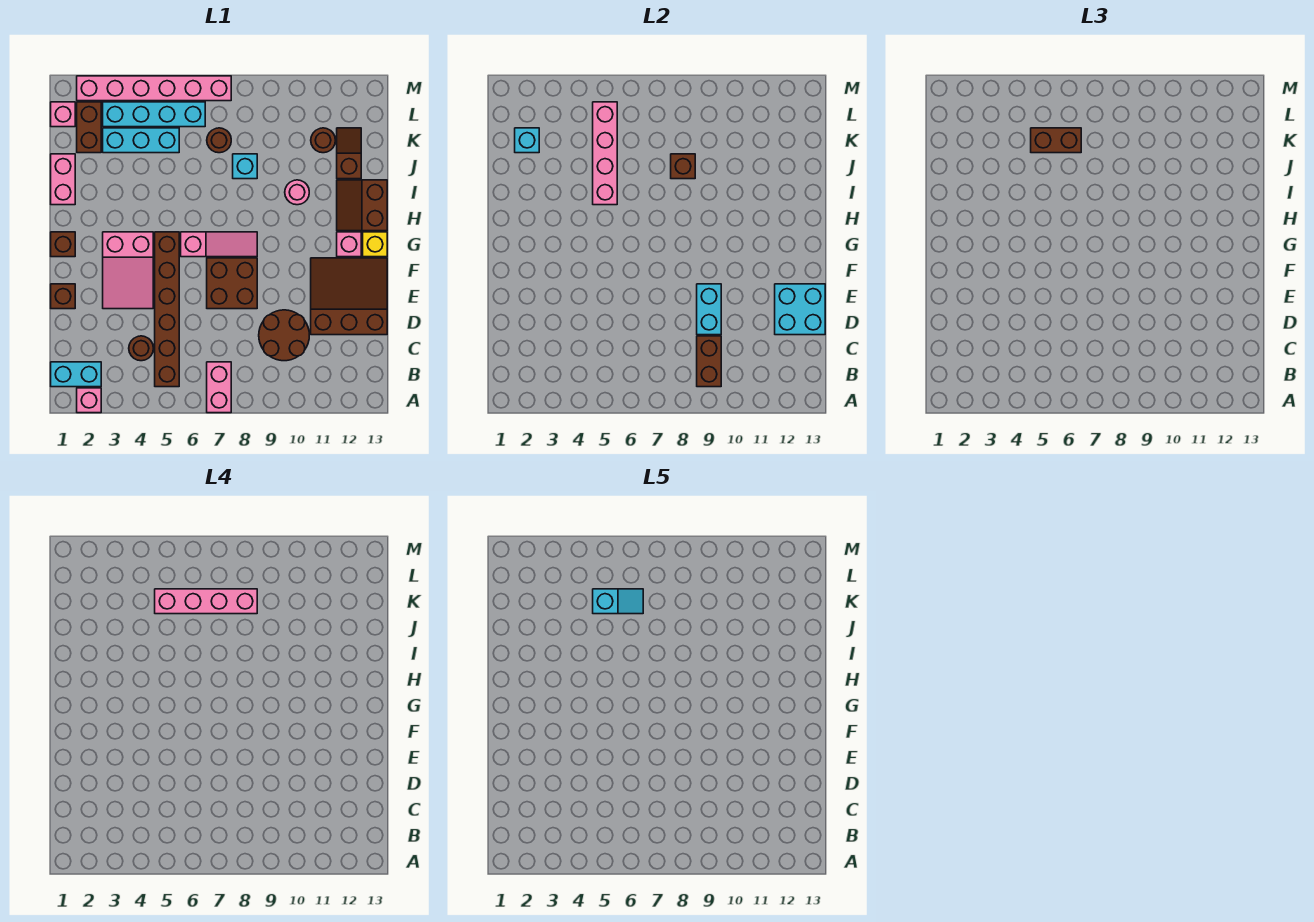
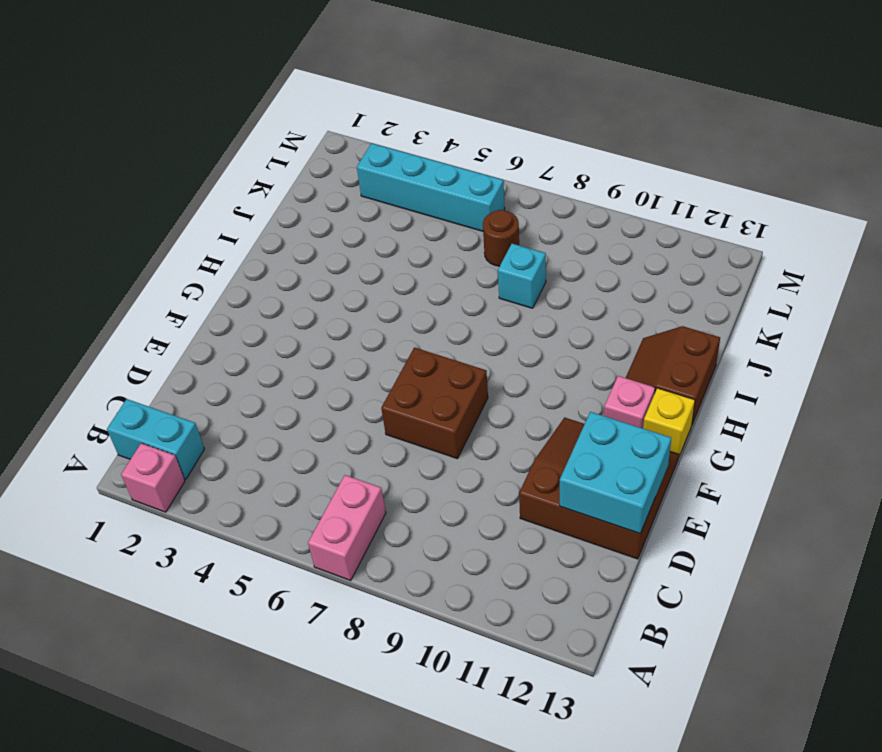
none -> brown 1x6 brick [155,232,179,387]
none -> brown 1x1 round brick [129,336,153,361]
none -> brown 2x2 round brick [259,310,309,361]
none -> brown 1x1 brick [51,284,75,309]

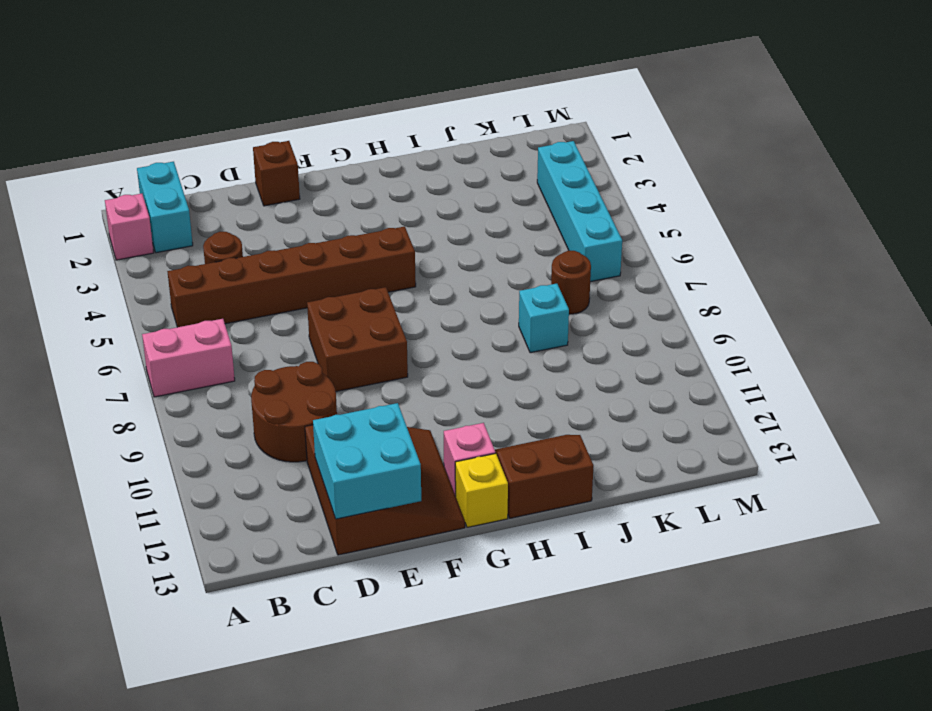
none -> pink 2x3 slope [103,232,153,309]
none -> brown 1x1 brick [51,232,75,257]
none -> pink 1x3 slope [181,232,257,257]
none -> pink 1x2 brick [51,154,75,205]

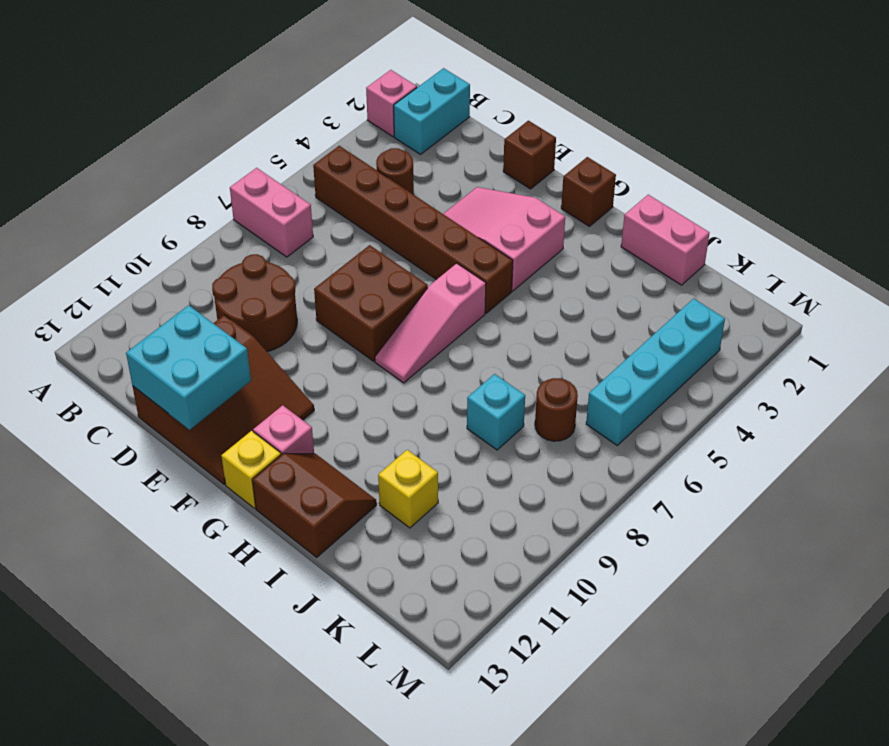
yellow 1x1 brick [378,450,438,528] -> none
none -> pink 1x1 round brick [285,180,309,205]
none -> brown 1x2 slope [337,128,361,179]
none -> brown 1x2 brick [77,102,101,153]
none -> cyan 1x3 brick [103,128,179,153]

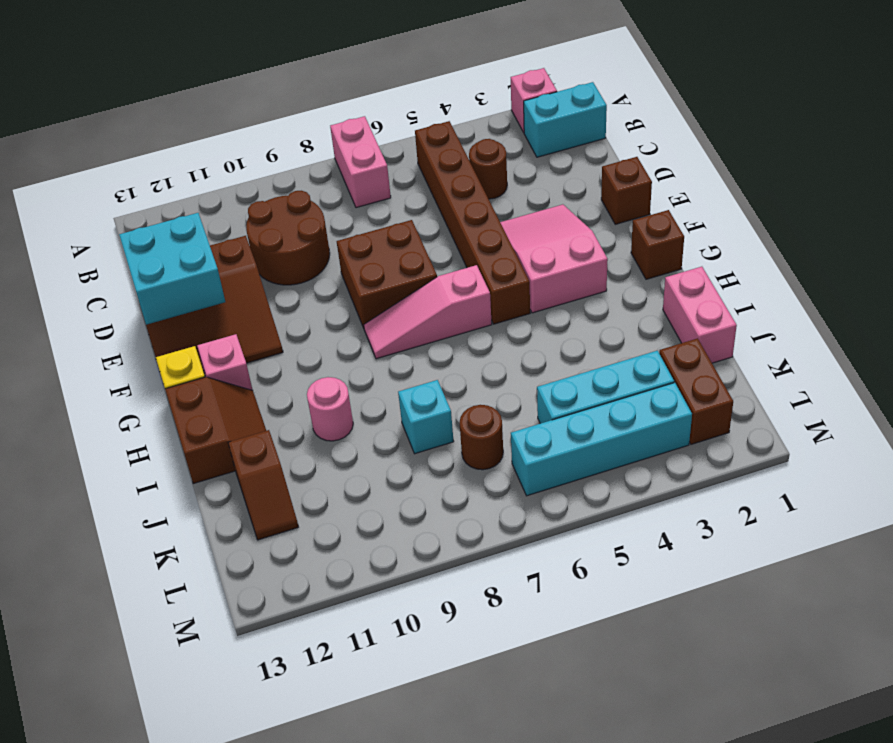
none -> brown 1x1 round brick [311,128,335,153]
none -> pink 1x1 brick [51,102,75,127]
none -> pink 1x6 brick [77,76,231,101]
none -> brown 1x2 brick [697,336,721,387]

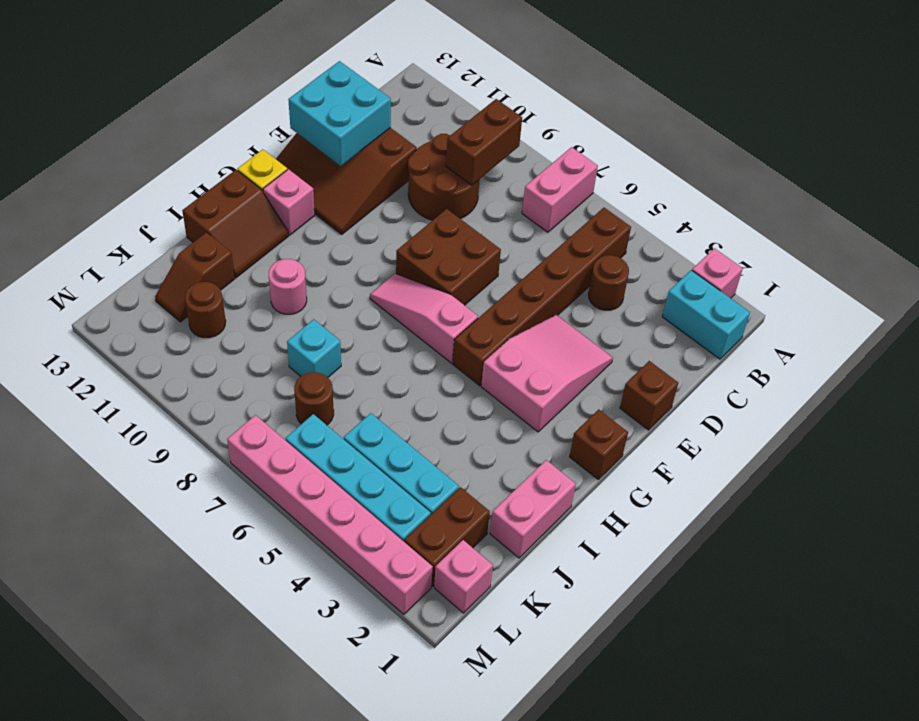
none -> cyan 1x2 brick [697,284,721,335]
none -> pink 1x4 brick [593,102,617,205]
none -> brown 1x1 brick [671,154,695,179]
none -> cyan 1x1 brick [515,128,539,153]

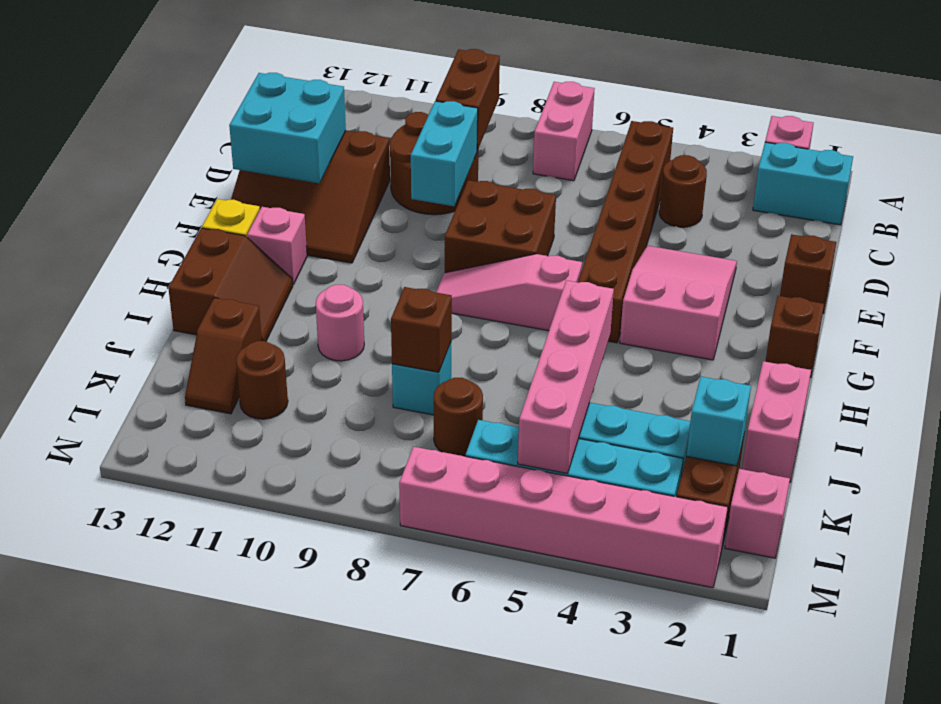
none -> brown 1x2 brick [1031,128,1081,153]
none -> pink 1x4 brick [155,589,257,614]
none -> cyan 1x2 slope [593,589,643,614]

